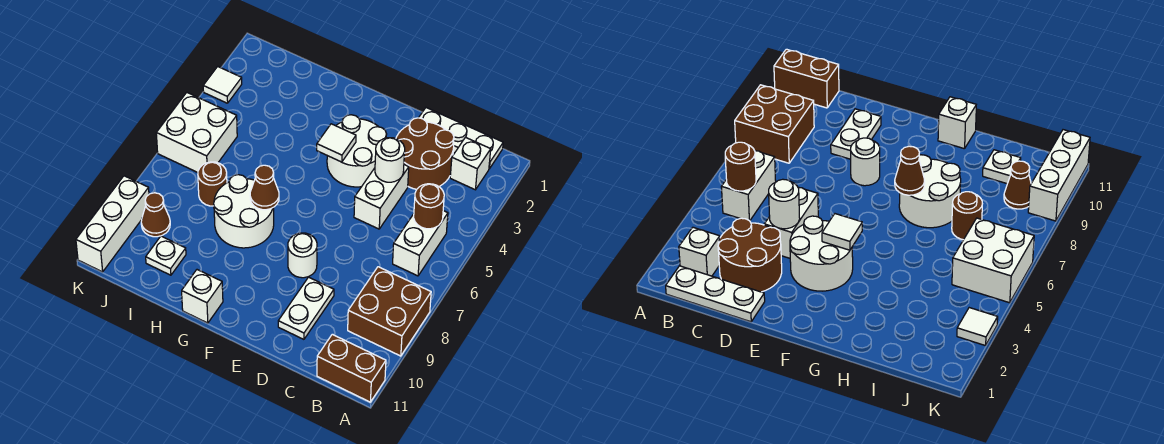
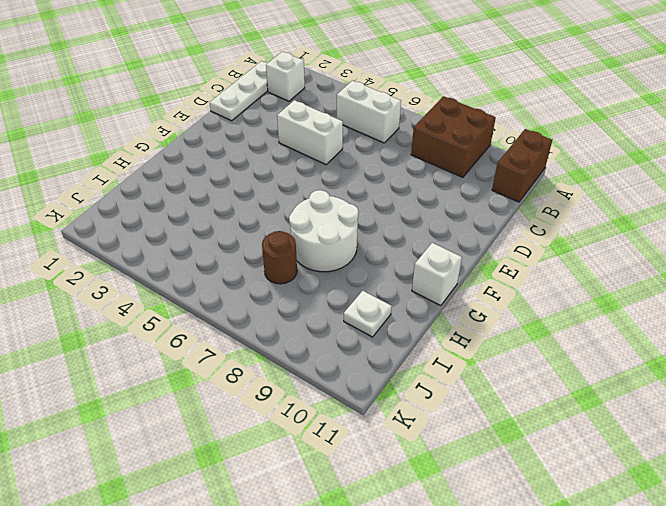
none -> brown 2x2 round brick [396,118,454,189]
none -> white 1x2 plate [278,277,334,339]
none -> white 2x2 round brick [327,115,387,187]

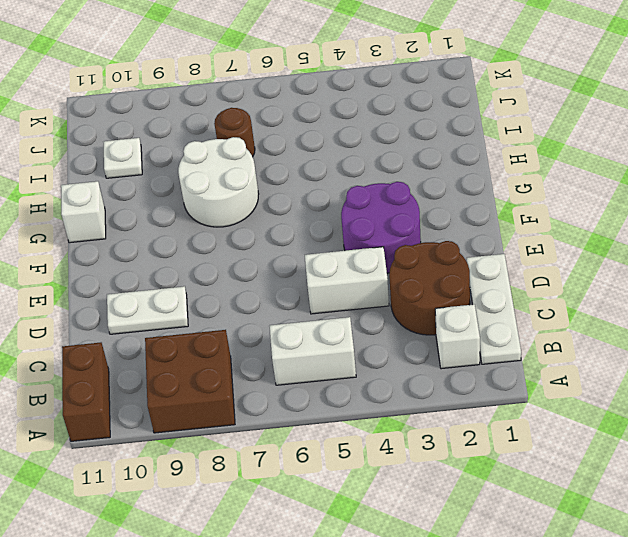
purple 2x2 round brick [341,182,421,273] -> white 2x2 round brick [327,115,387,187]
none -> white 1x1 round brick [288,233,317,278]
none -> white 2x2 brick [156,93,237,172]
none -> brown 1x1 cone [141,193,170,237]

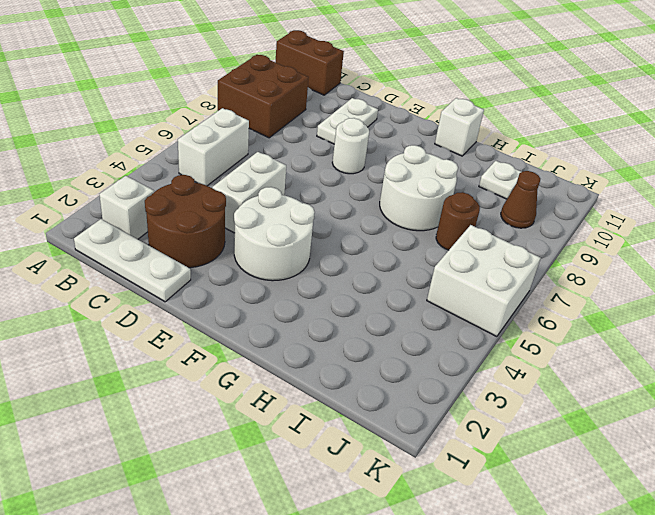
none -> white 1x1 tile [203,67,242,103]
none -> white 1x3 brick [76,176,149,272]
none -> brown 1x1 round brick [414,184,444,229]

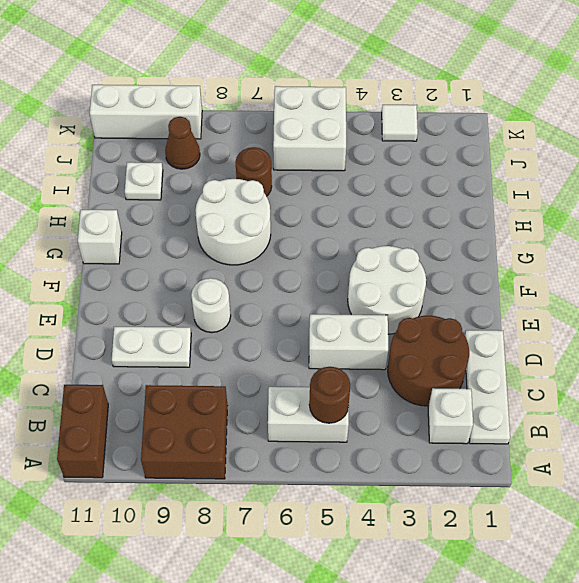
none -> white 1x1 round brick [375,138,405,182]
none -> white 1x1 tile [317,124,356,162]
none -> brown 1x1 cone [250,165,279,210]

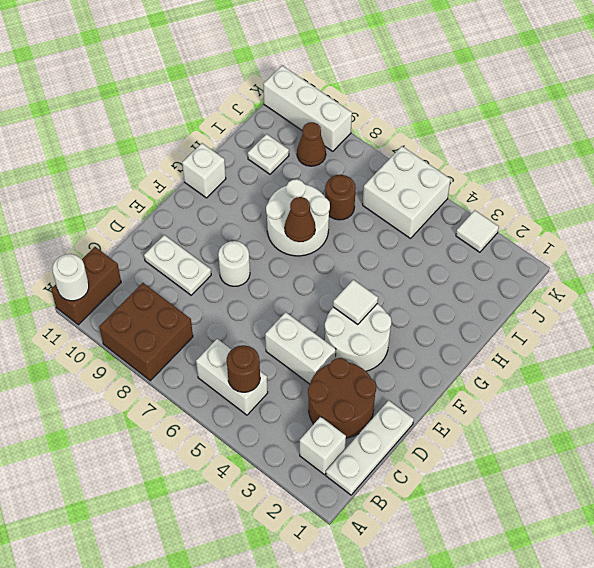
white 1x1 round brick [52,254,89,301] -> white 1x1 round brick moved to [375,138,405,182]

